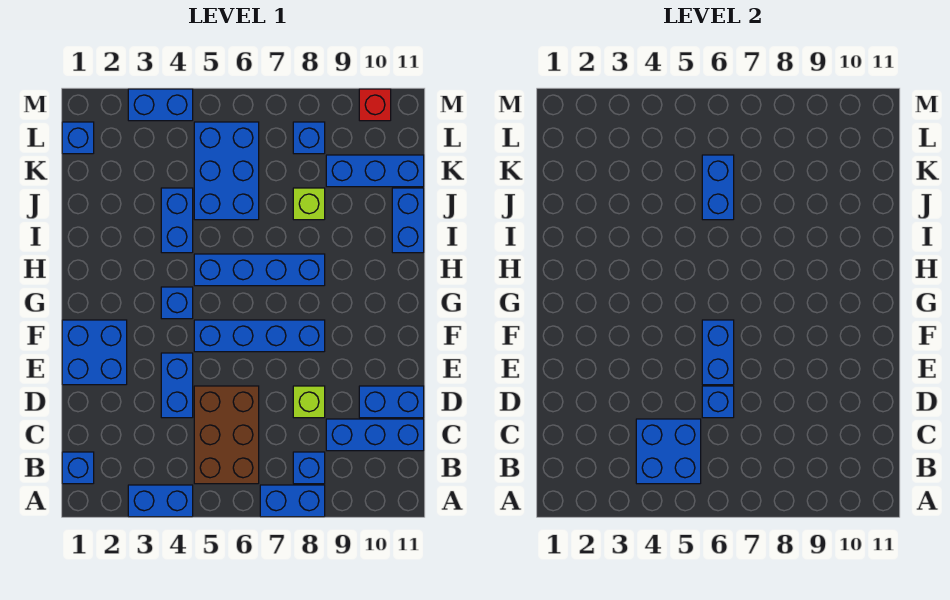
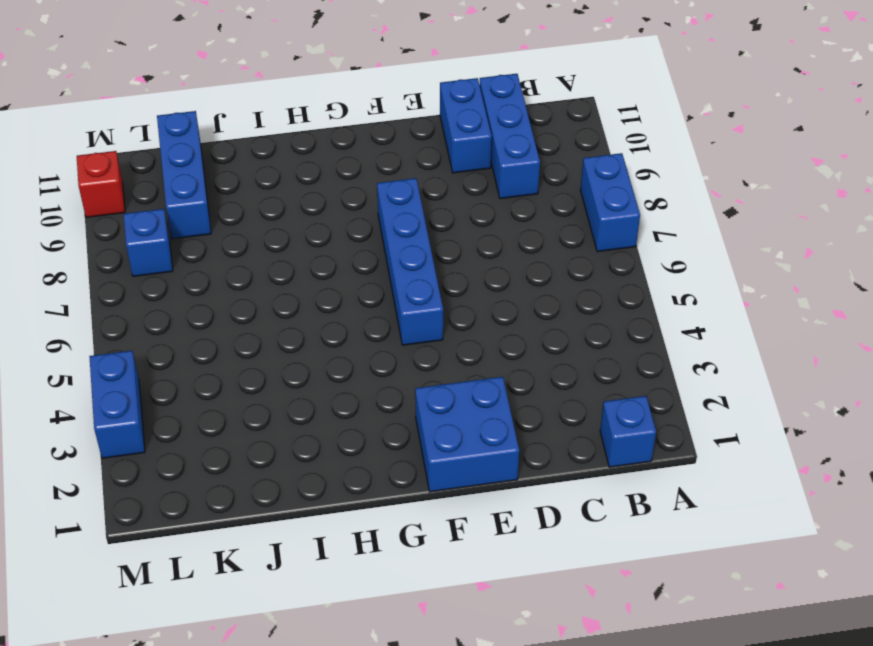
none -> blue 1x2 brick [128,485,193,517]
none -> brown 2x3 brick [194,386,259,484]
none -> blue 1x1 brick [293,452,325,484]

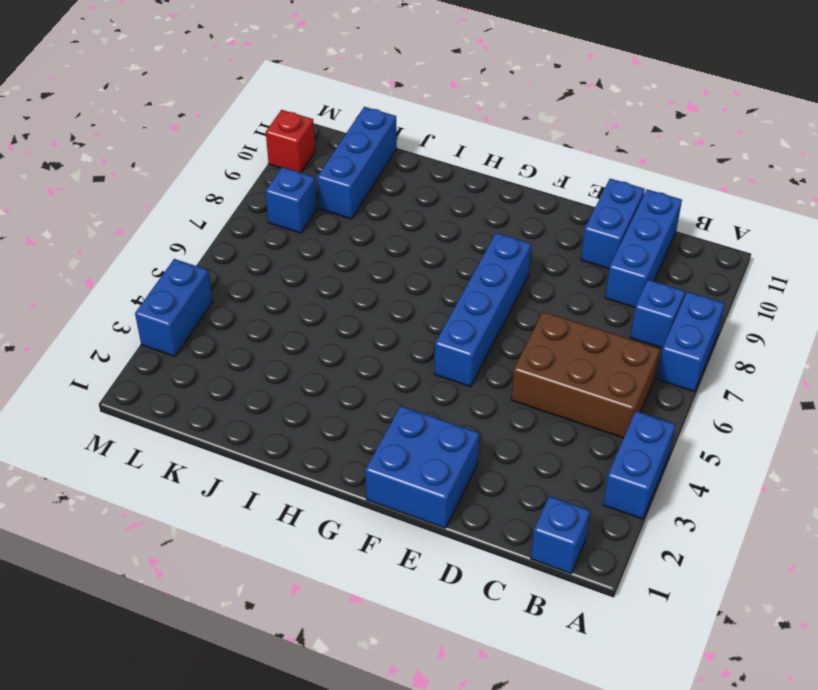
none -> blue 1x2 brick [161,353,193,418]
none -> lime 1x1 brick [293,386,325,418]
none -> blue 1x1 brick [161,287,193,319]

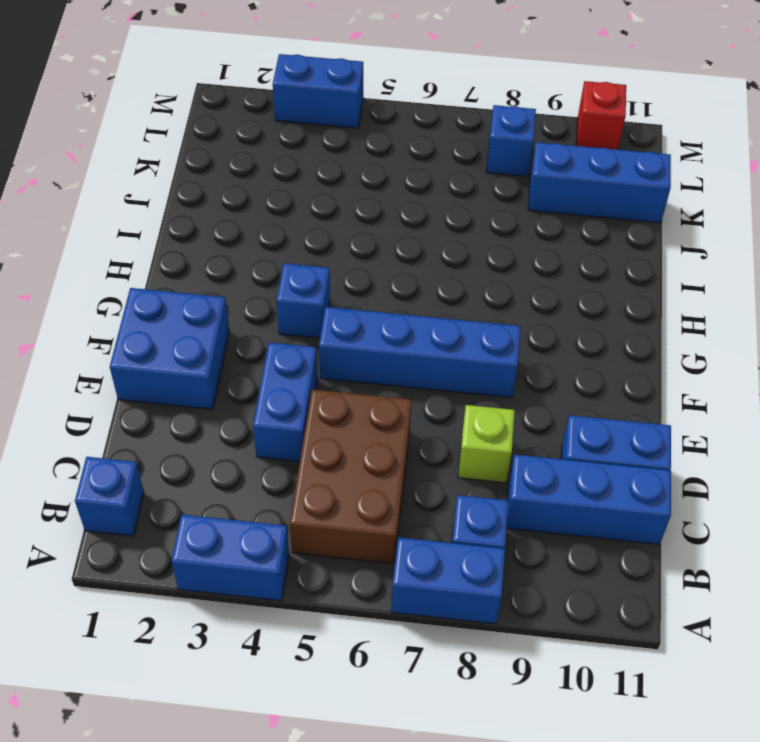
none -> blue 1x4 brick [194,254,325,286]
none -> blue 1x2 brick [161,188,193,253]
none -> blue 1x2 brick [392,188,424,253]

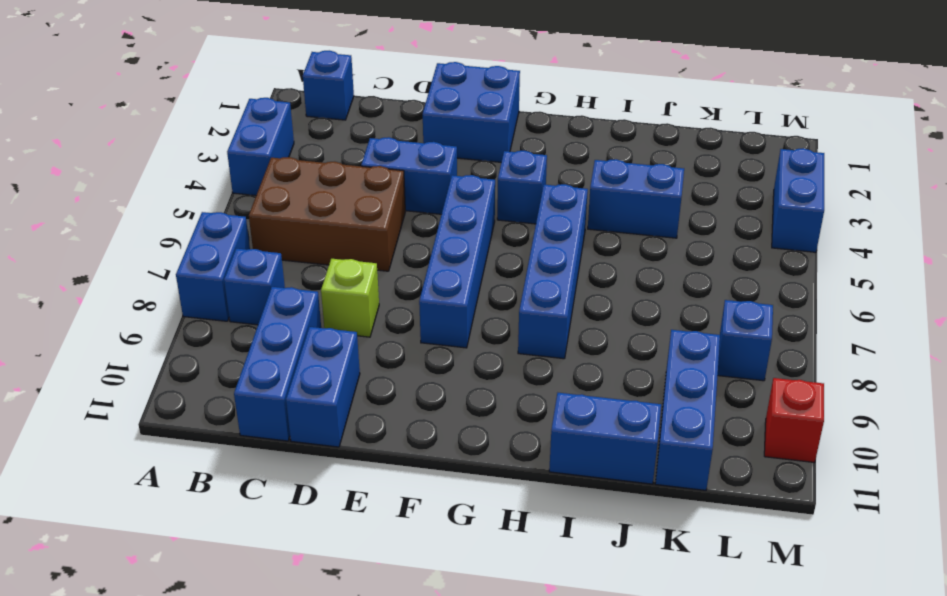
none -> blue 2x3 brick [194,122,259,220]
none -> lime 1x1 brick [293,188,325,220]
none -> blue 1x1 brick [62,122,94,154]

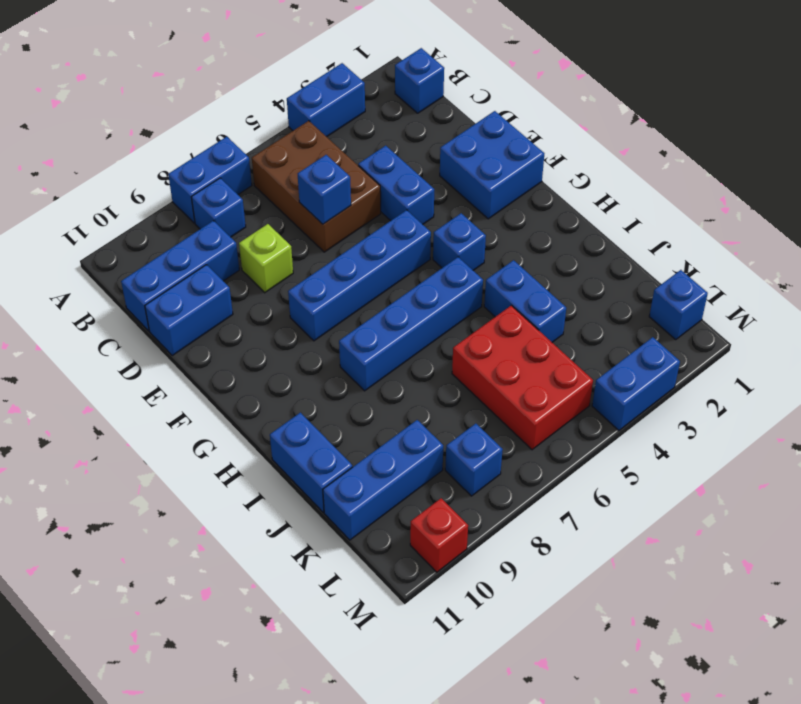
red 2x3 brick [452,305,593,450] -> blue 2x3 brick [194,122,259,220]
none -> lime 1x1 brick [293,188,325,220]
none -> blue 2x2 brick [636,419,701,484]
none -> blue 1x2 brick [702,320,734,385]

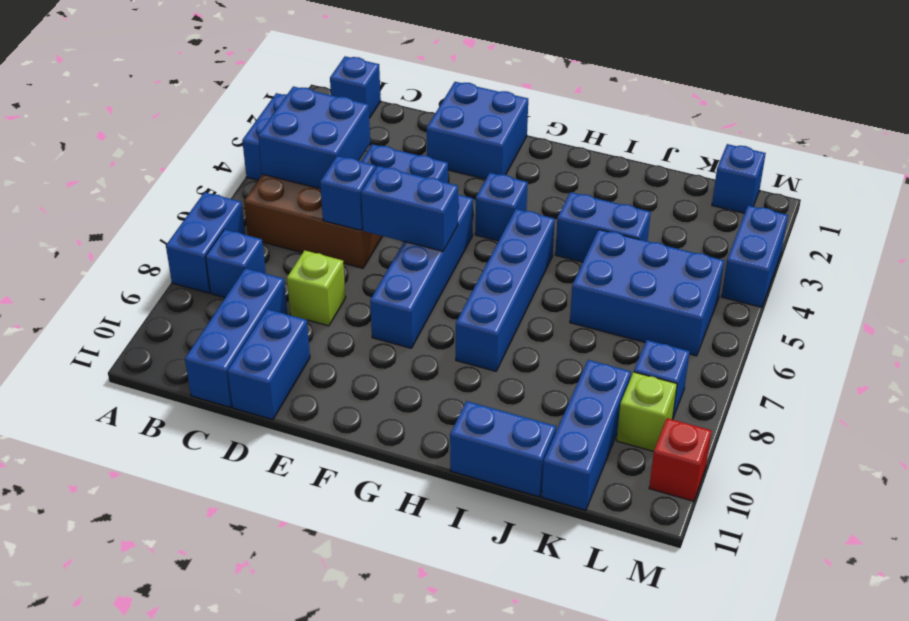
lime 1x1 brick [617,372,677,451] -> lime 1x1 brick moved to [293,188,325,220]
none -> blue 1x2 brick [702,155,734,220]

